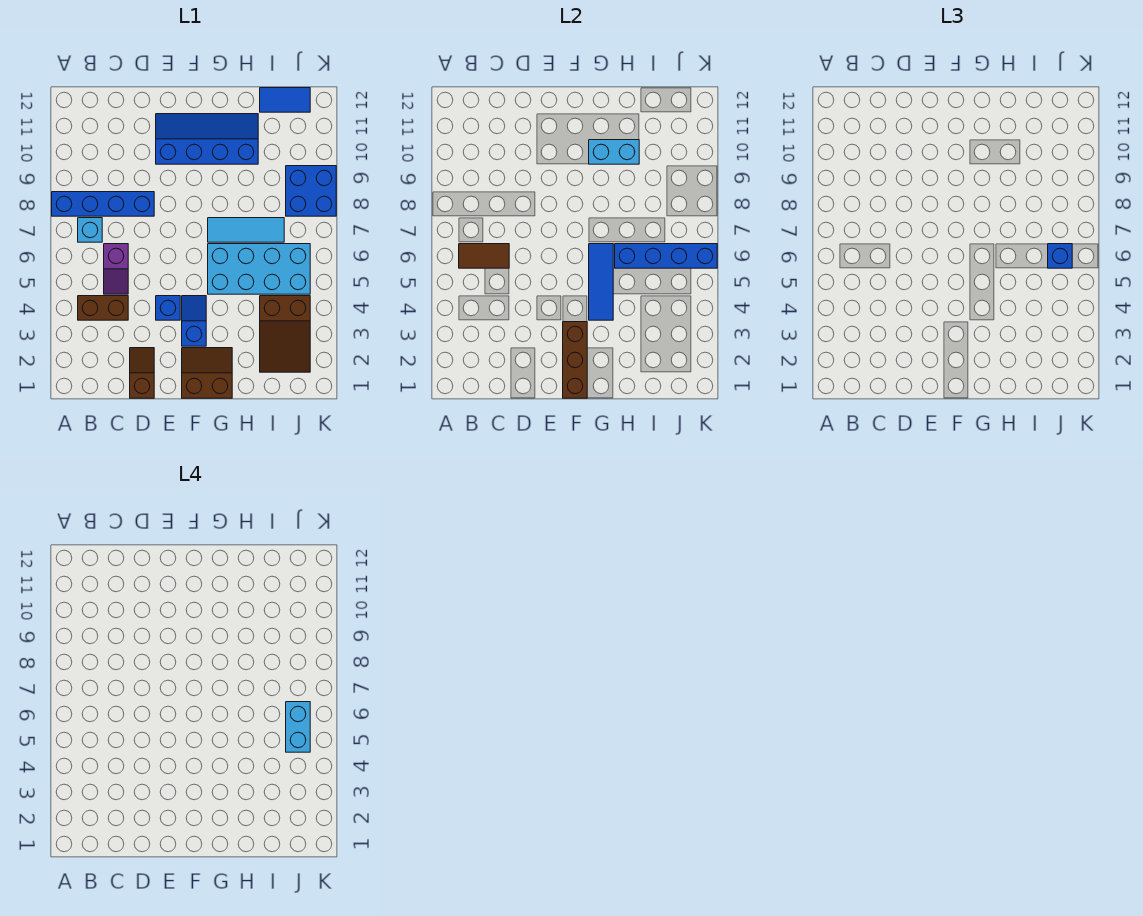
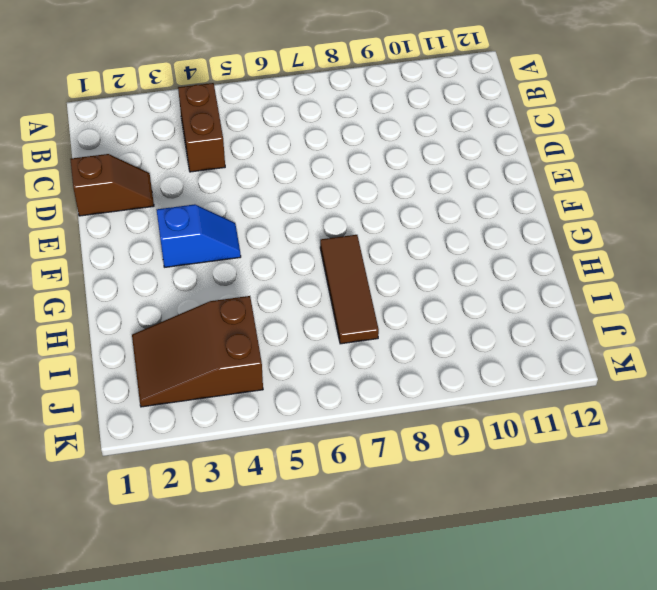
brown 1x3 tile [320,235,379,344] -> cyan 1x3 tile [208,218,284,242]
none -> blue 1x4 brick [52,192,154,216]
none -> cyan 1x1 brick [78,218,102,242]
none -> purple 1x2 slope [104,244,128,294]

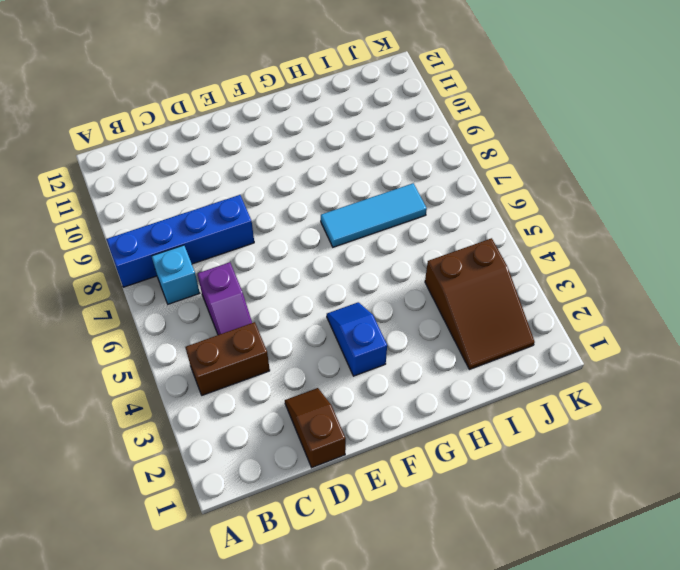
none -> blue 1x1 brick [156,296,180,320]
none -> blue 2x4 slope [156,114,258,164]
none -> brown 2x2 slope [182,348,232,398]

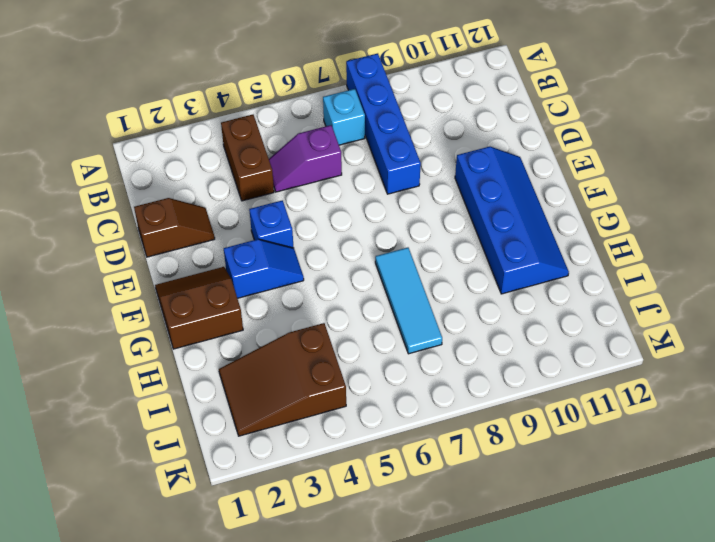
brown 2x2 slope [155,267,243,349] -> brown 2x2 slope turned to [182,348,232,398]
none -> cyan 2x4 brick [208,244,310,294]
none -> blue 1x2 tile [260,88,310,112]
none -> blue 2x2 brick [286,166,336,216]

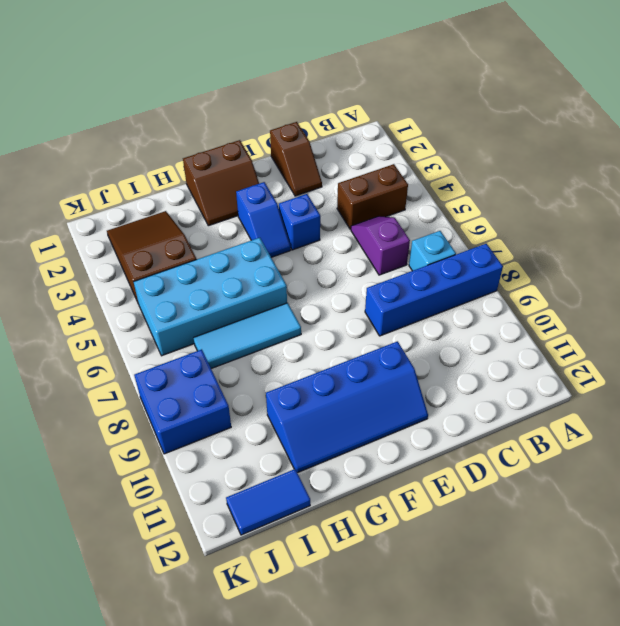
none -> brown 1x2 tile [459,244,509,268]
none -> brown 1x3 brick [563,322,587,398]
none -> blue 1x3 tile [589,244,613,320]

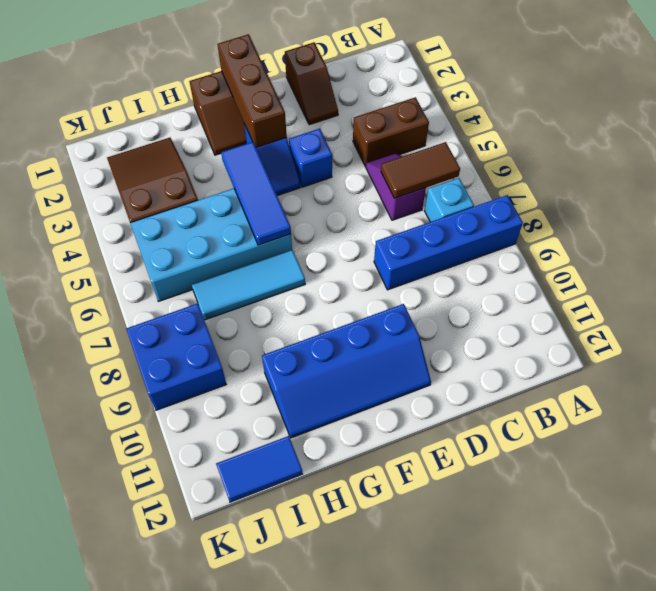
none -> cyan 1x2 brick [589,140,639,164]
none -> blue 1x4 brick [615,244,717,268]
none -> blue 1x1 brick [1048,244,1072,268]

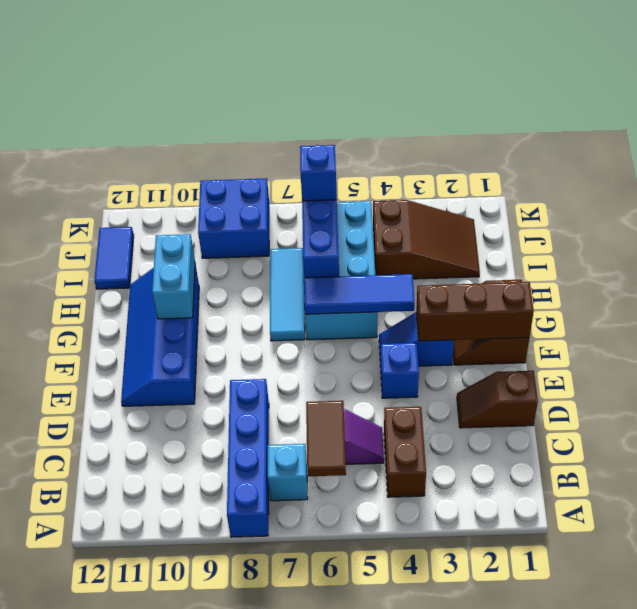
none -> cyan 1x2 brick [286,702,310,752]

